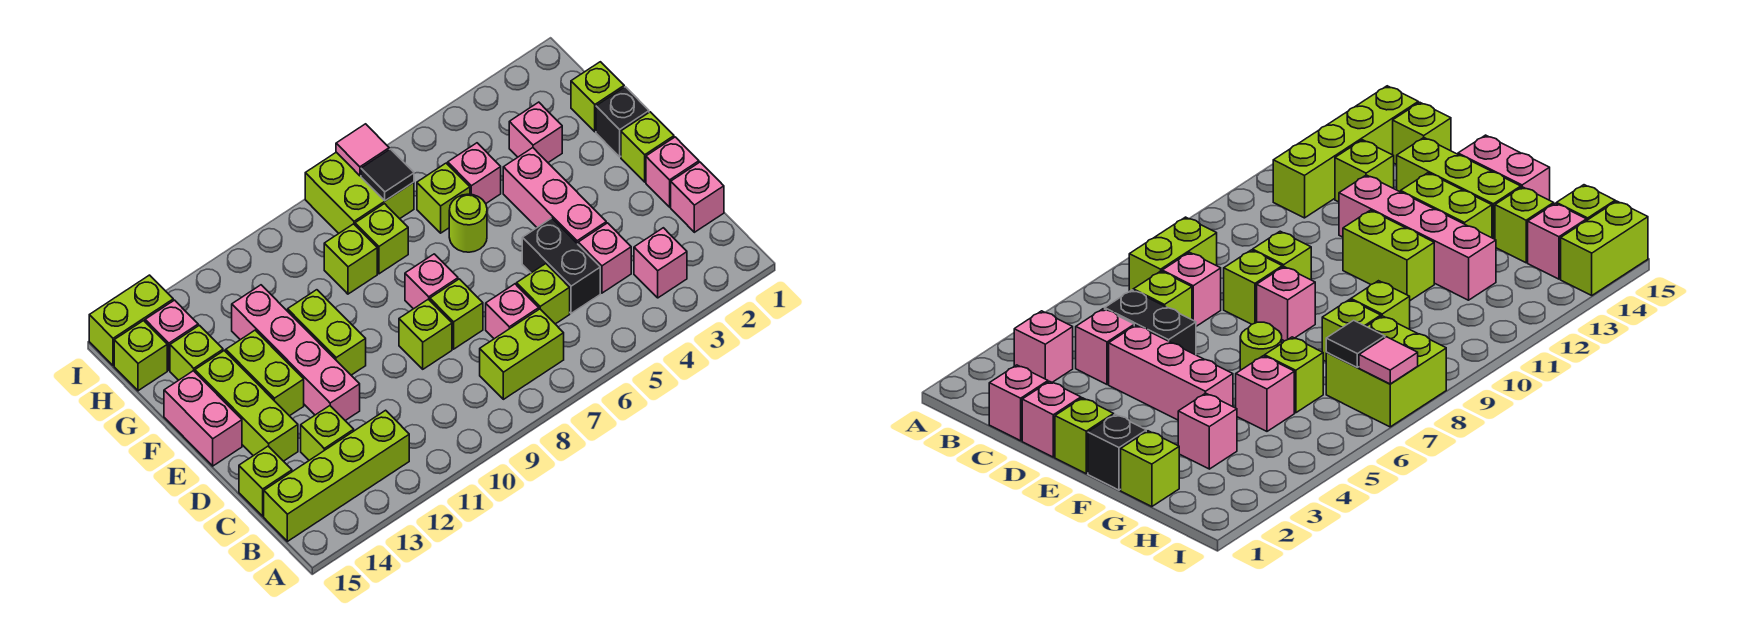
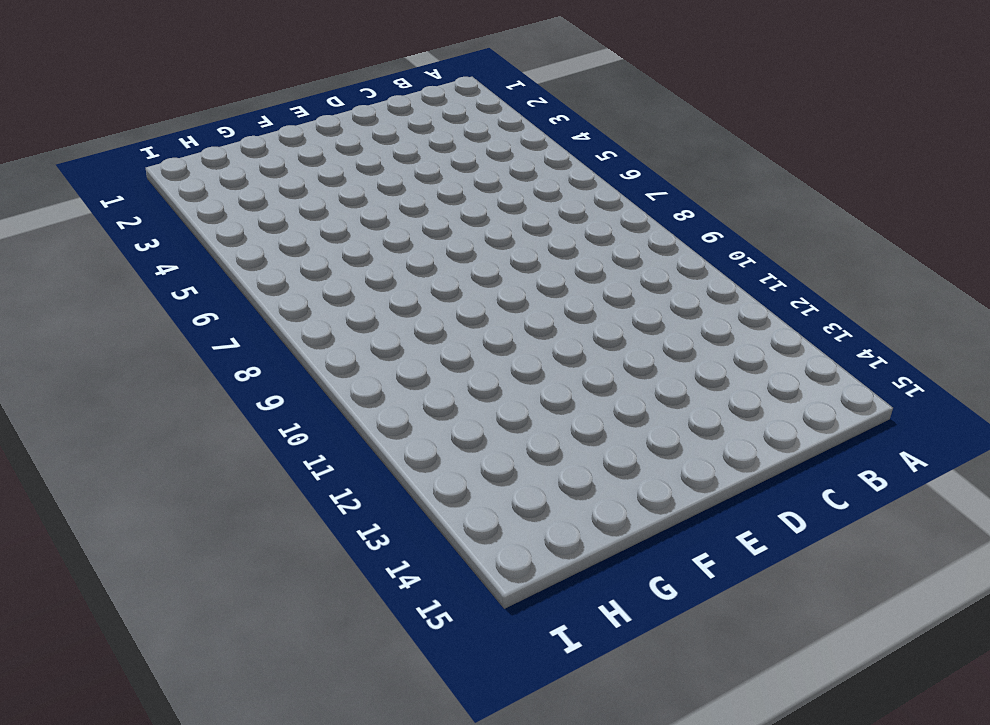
none -> pink 1x1 brick [634,228,687,298]
none -> lime 1x2 brick [480,309,564,399]
none -> lime 1x4 brick [264,410,409,541]
none -> pink 1x1 brick [671,162,724,232]

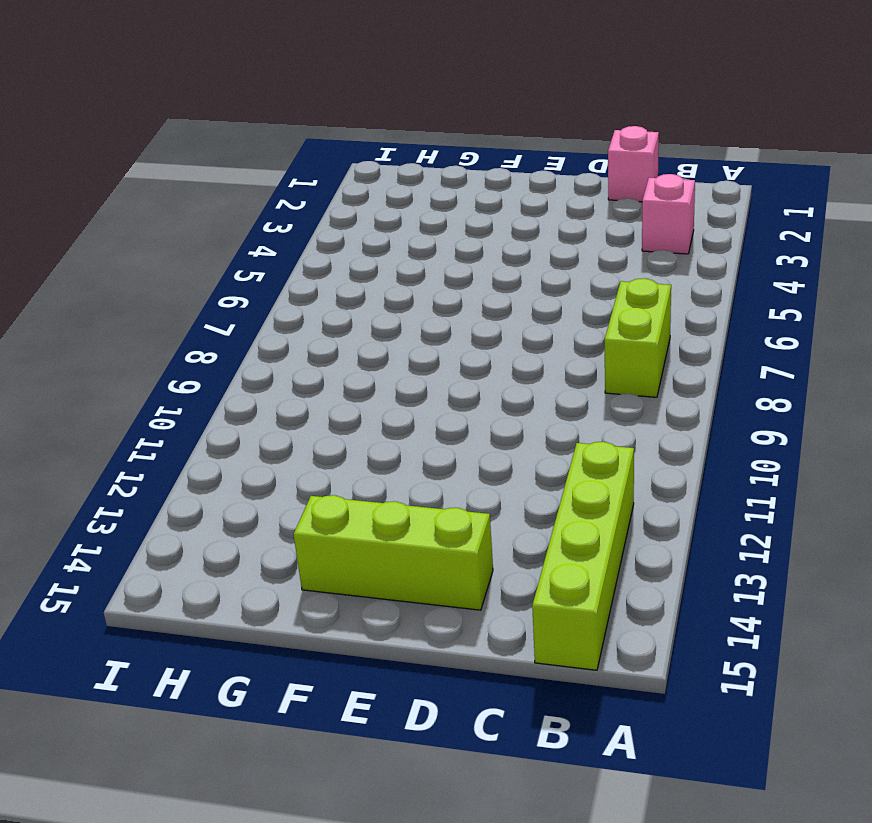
none -> pink 1x1 brick [578,223,631,293]
none -> black 1x2 brick [522,218,600,313]
none -> lime 1x1 brick [517,264,570,324]
none -> pink 1x1 brick [486,284,539,339]

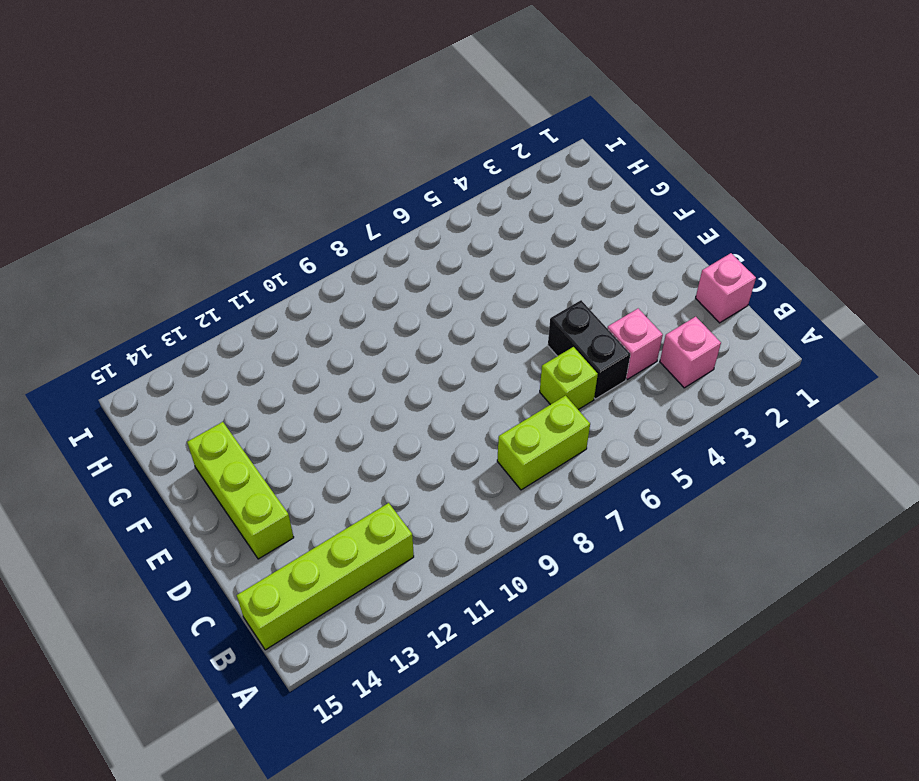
none -> pink 1x1 brick [486,284,539,339]
none -> lime 1x1 brick [301,406,354,460]
none -> lime 1x1 brick [239,446,292,516]
none -> pink 1x1 brick [646,137,699,207]

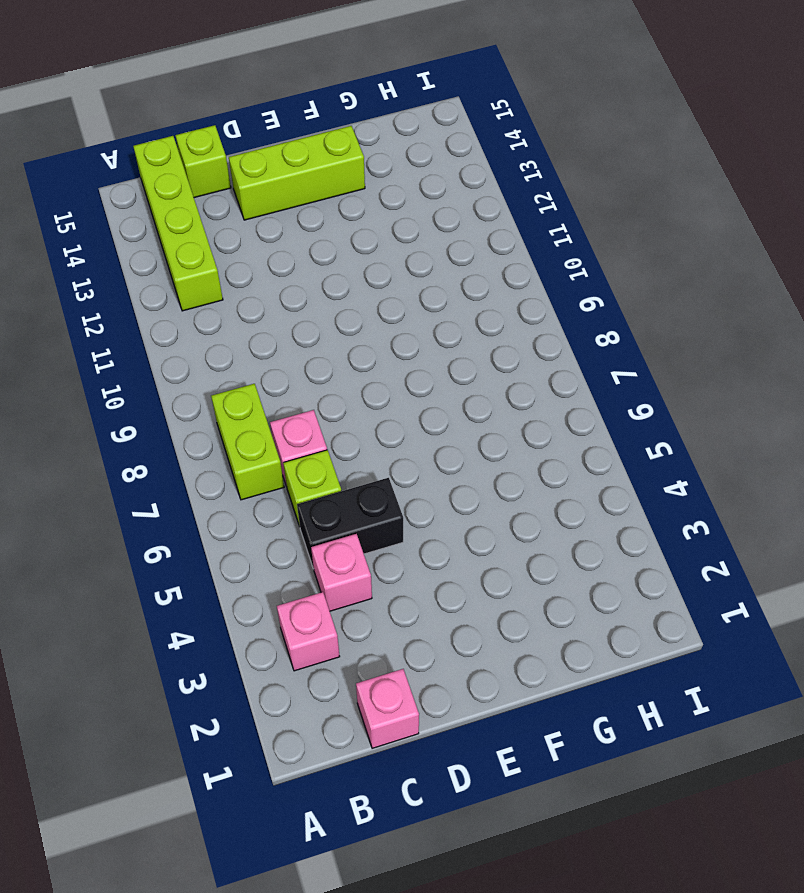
none -> lime 1x1 brick [301,406,354,460]
none -> pink 1x1 brick [646,137,699,207]
none -> pink 1x3 brick [503,148,606,244]
none -> lime 1x1 brick [430,279,483,349]

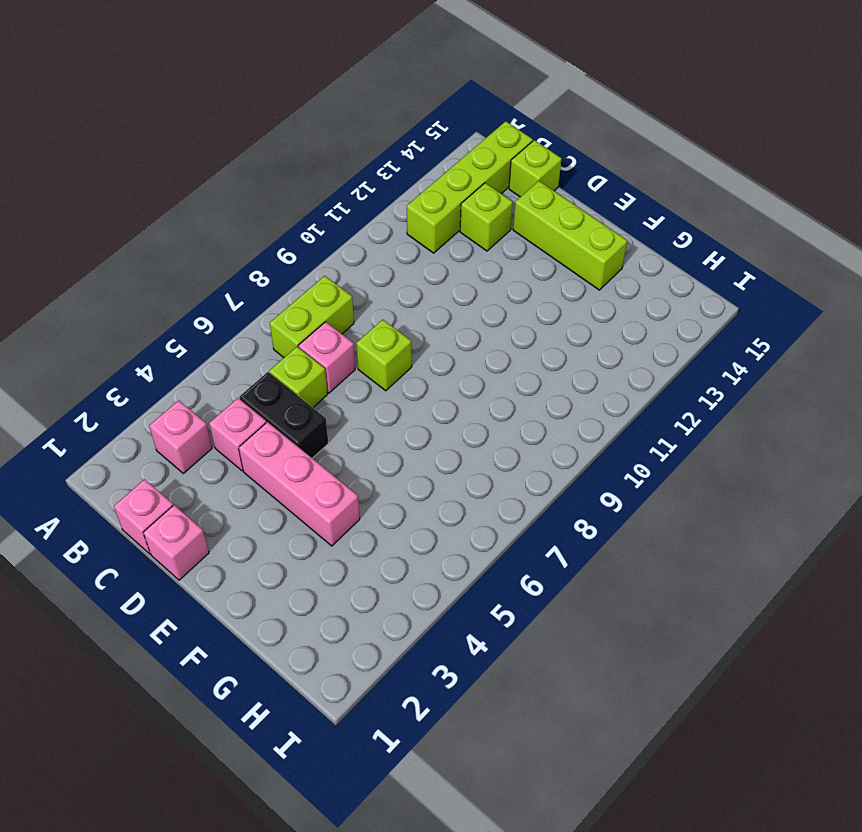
none -> lime 1x1 brick [399,299,452,369]
none -> pink 1x4 brick [232,285,360,421]
none -> lime 1x1 brick [621,112,674,182]
none -> pink 1x1 brick [405,254,458,309]

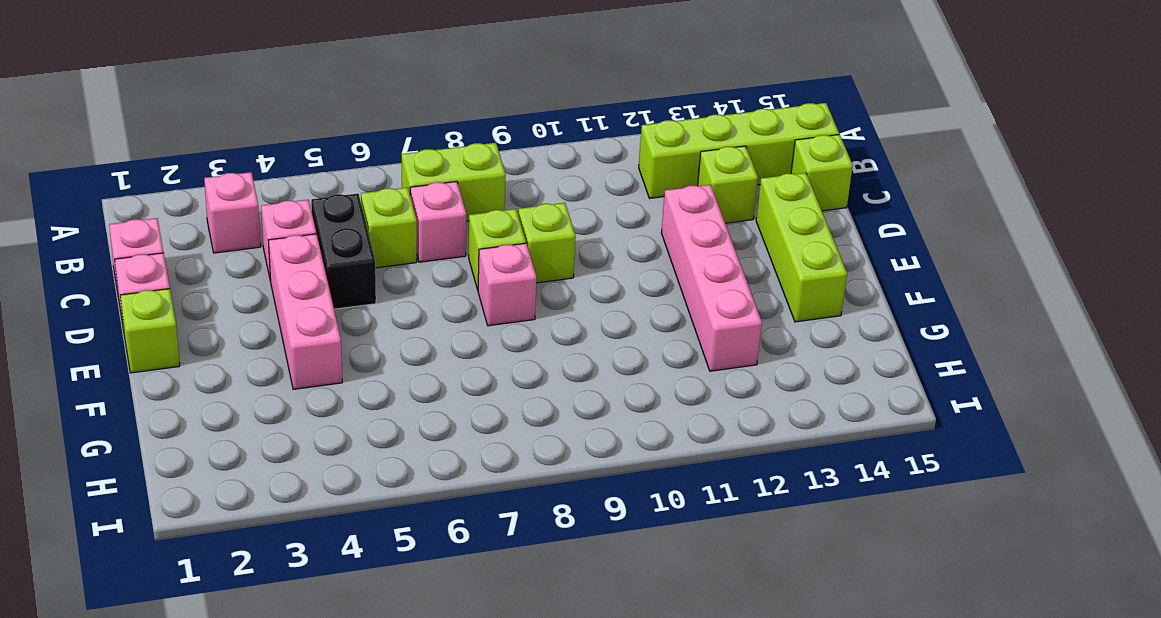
none -> lime 1x2 brick [288,290,366,375]
none -> lime 1x2 brick [226,330,304,416]
none -> pink 1x2 brick [164,371,242,466]
none -> black 1x1 brick [596,87,649,157]

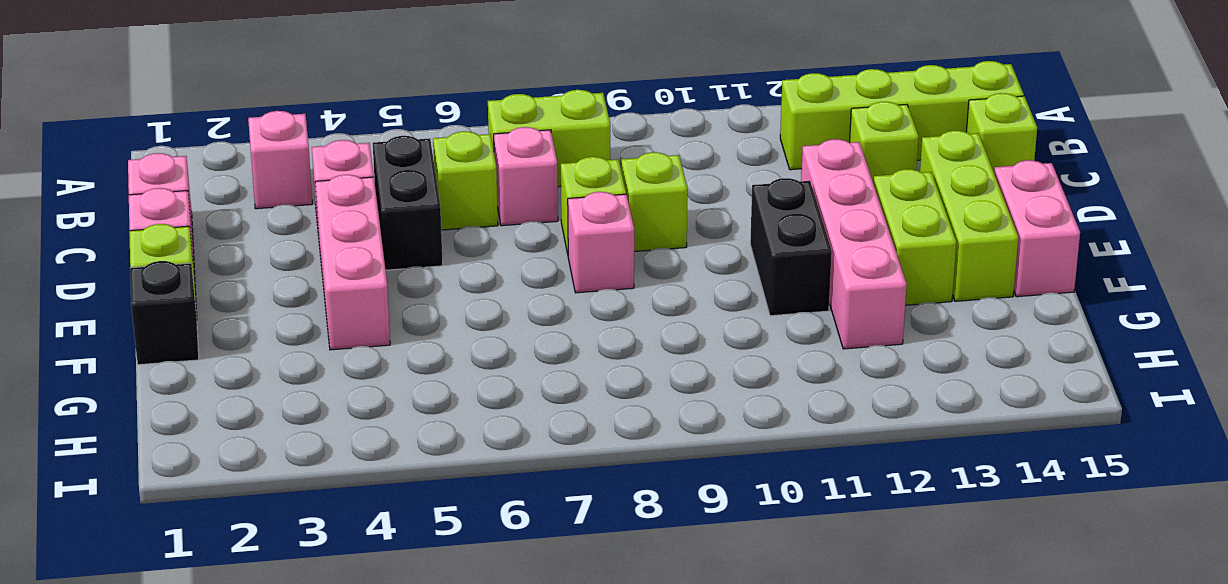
black 1x2 brick [750,178,832,316] -> lime 1x2 brick [288,290,366,375]
none -> lime 1x1 round brick [449,194,487,252]
none -> lime 1x1 brick [571,62,624,132]
none -> pink 1x1 brick [509,102,562,163]
none -> pink 1x1 brick [448,143,501,204]

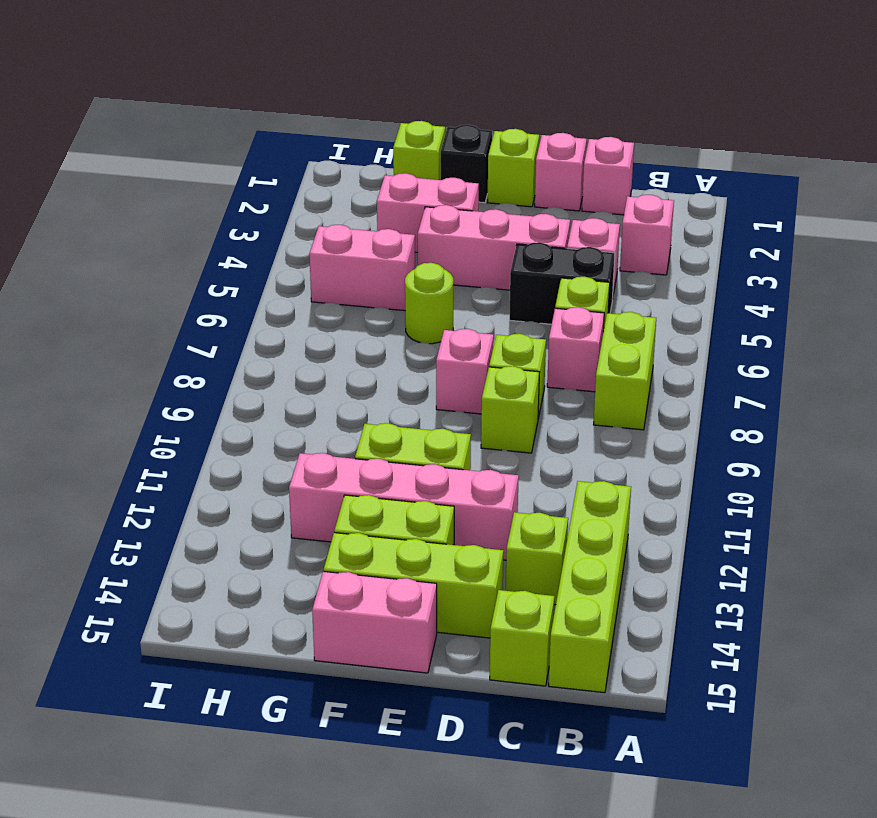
pink 1x2 brick [377,173,479,253] -> pink 1x1 brick [509,102,562,163]
pink 1x2 brick [309,225,415,311] -> pink 1x1 brick [448,143,501,204]
none -> lime 1x1 brick [417,163,470,233]
none -> lime 1x1 brick [355,204,408,274]
none -> lime 1x1 brick [324,224,377,294]
none -> lime 1x1 brick [170,325,223,380]

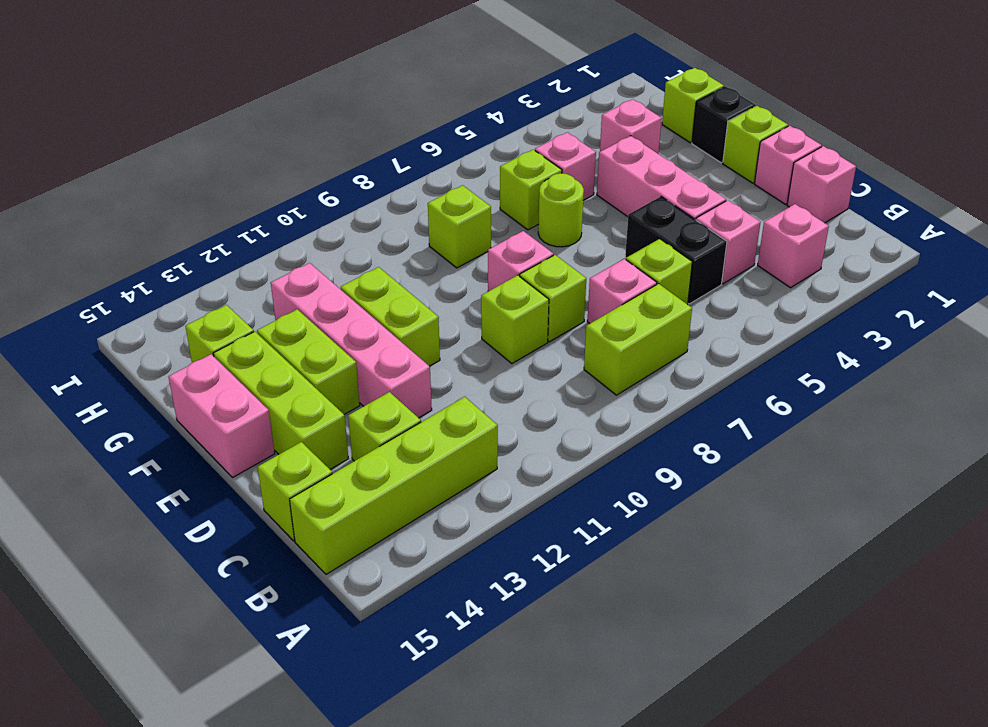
none -> lime 1x1 brick [324,224,377,294]
none -> lime 2x2 brick [305,152,414,233]
none -> pink 1x1 brick [145,300,198,370]
none -> lime 1x1 brick [114,321,167,391]

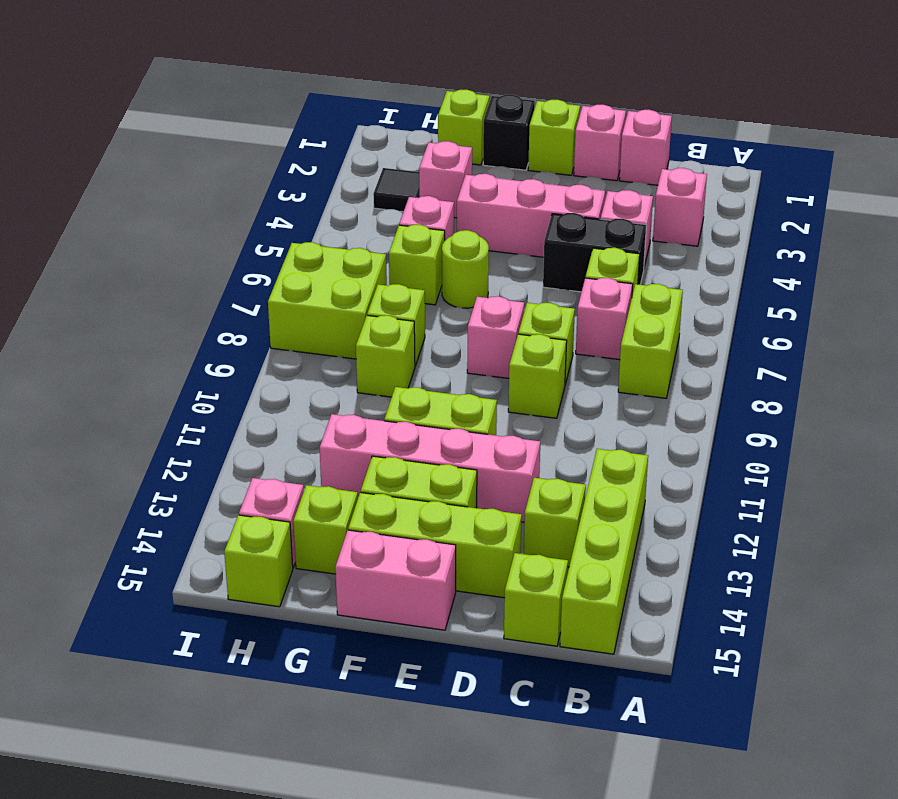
black 1x1 tile [373,168,420,212] -> black 1x1 tile moved to [361,149,414,201]
none -> lime 1x2 brick [89,275,173,366]
none -> pink 1x1 tile [336,124,389,176]

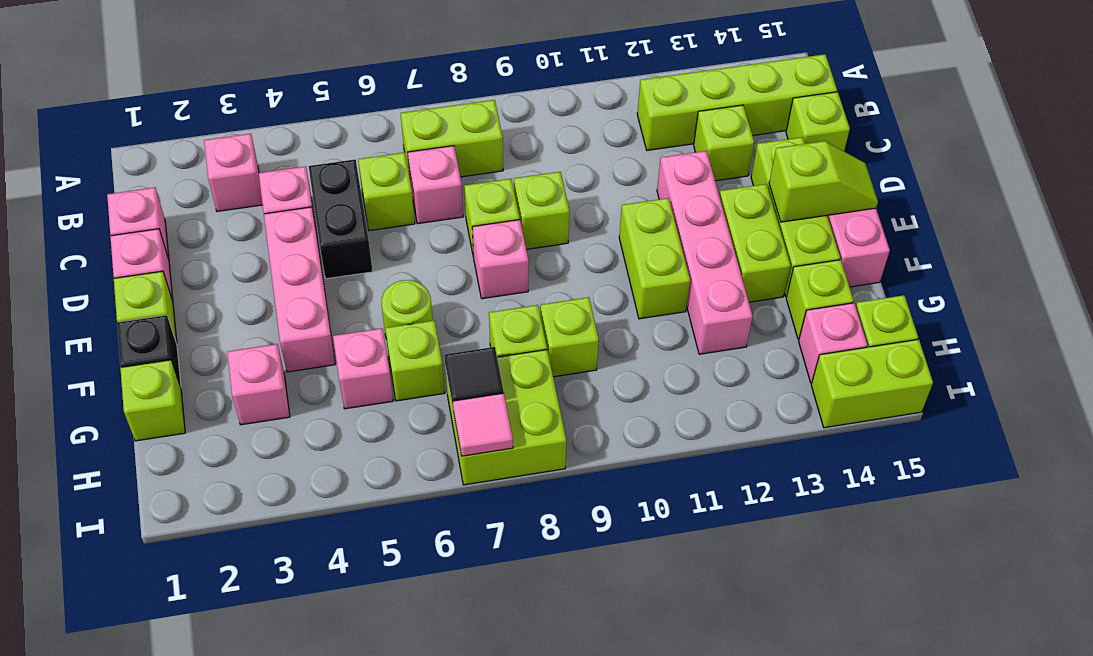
lime 1x2 slope [769,141,878,222] -> none

